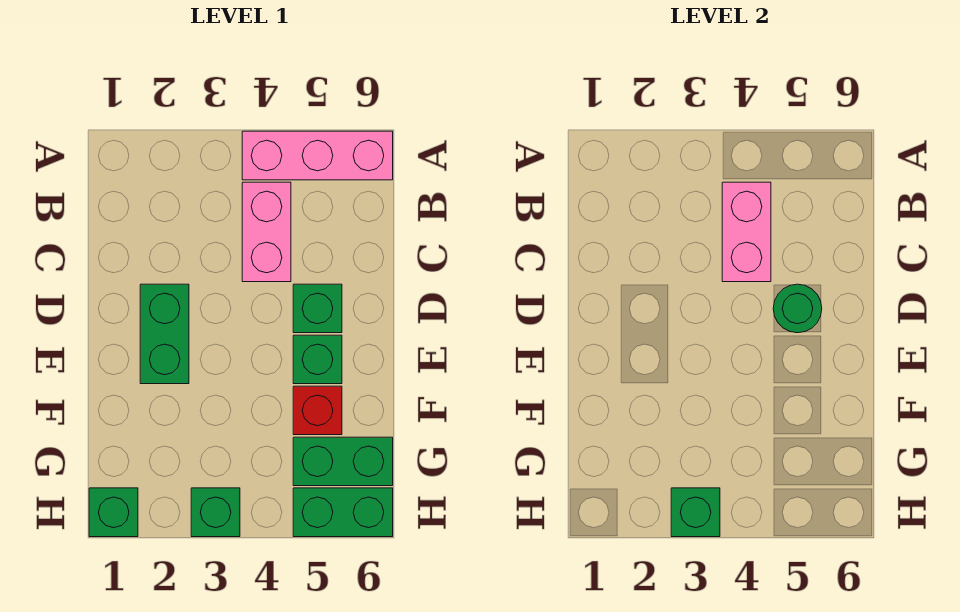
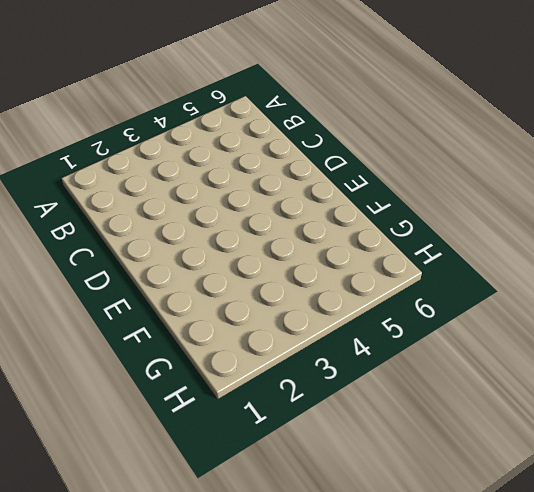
none -> pink 1x3 brick [242,131,393,180]
none -> pink 1x2 brick [242,182,291,282]
none -> green 1x2 brick [140,284,189,384]

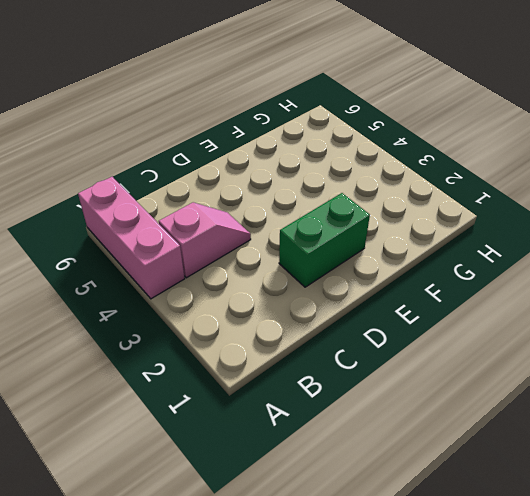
pink 1x2 slope [159,203,251,278] -> pink 1x2 brick [242,182,291,282]
none -> green 1x1 brick [293,284,342,333]
none -> green 1x1 brick [293,335,342,384]
none -> red 1x1 brick [293,386,342,435]

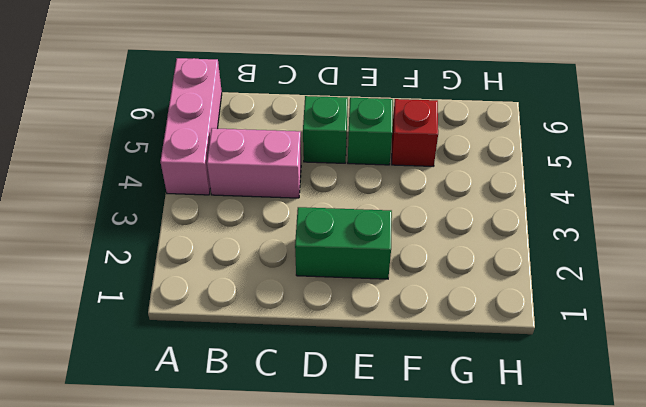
none -> green 1x2 brick [293,437,393,486]
none -> green 1x1 brick [89,488,138,537]
none -> green 1x1 brick [191,488,240,537]

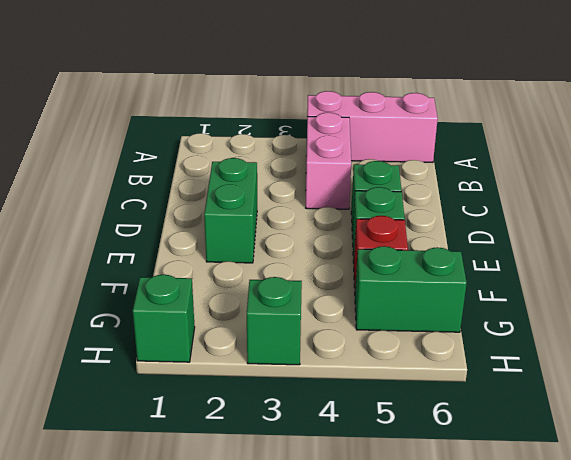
none -> green 1x2 brick [293,488,393,537]
none -> pink 1x2 brick [722,182,771,282]
none -> green 1x1 round brick [773,284,822,333]

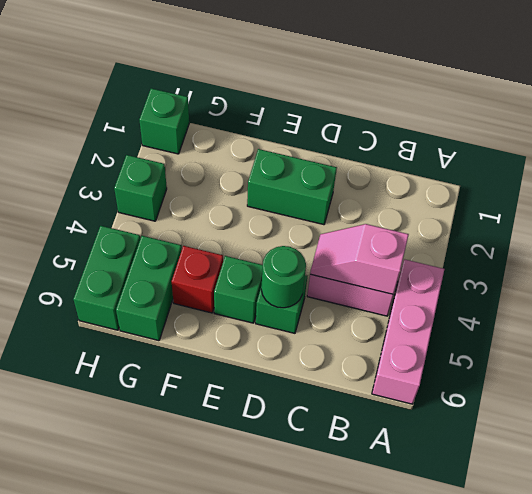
pink 1x2 slope [310,224,409,294] -> pink 1x2 brick [722,182,771,282]
none -> green 1x1 brick [671,488,720,537]

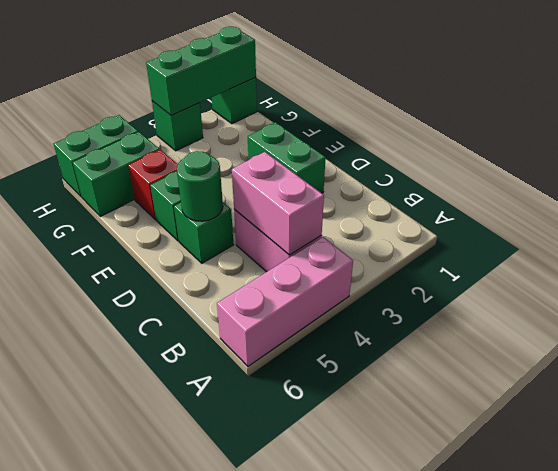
green 1x3 brick [146,27,256,115] -> green 1x1 brick [671,488,720,537]

